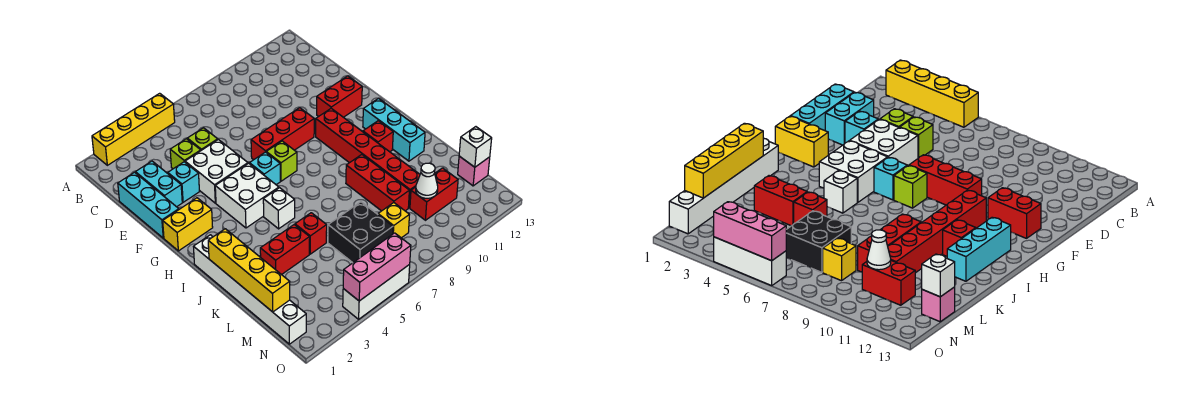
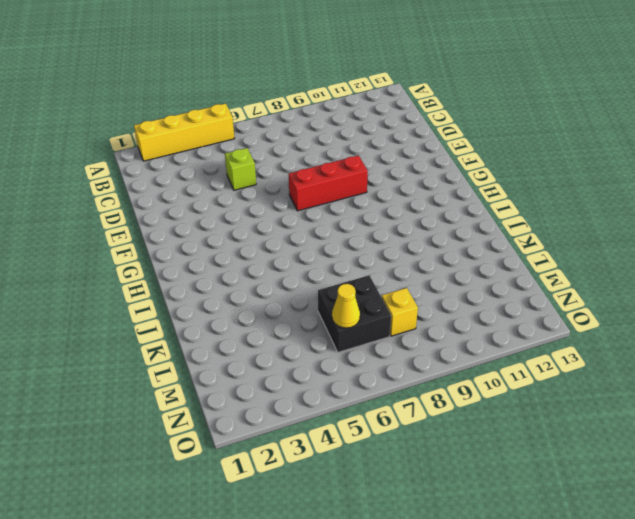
yellow 1x1 cone [332,284,360,328] -> none
none -> cyan 1x3 brick [118,172,179,238]
none -> cyan 1x2 brick [135,161,182,207]
none -> lime 1x1 brick [170,139,201,169]
none -> cyan 1x1 brick [168,162,199,202]

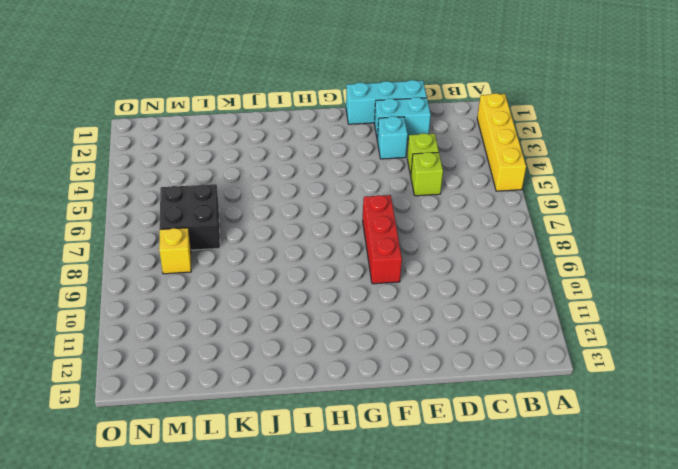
none -> white 2x2 brick [185,140,248,203]
none -> red 1x2 brick [317,76,362,117]
none -> yellow 1x2 brick [163,198,213,251]
none -> white 2x2 brick [215,163,279,228]

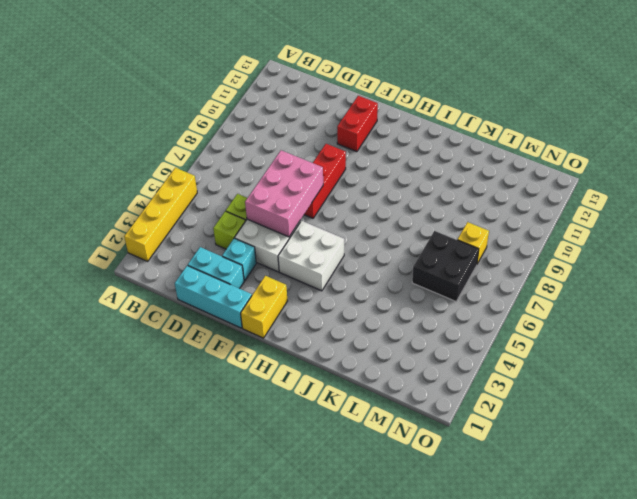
pink 2x3 brick [245,150,323,237] -> none
none -> cyan 1x1 brick [250,152,280,185]
none -> lime 1x1 brick [266,141,297,181]
none -> red 1x6 brick [316,108,420,208]
none -> cyan 1x3 brick [363,99,425,161]

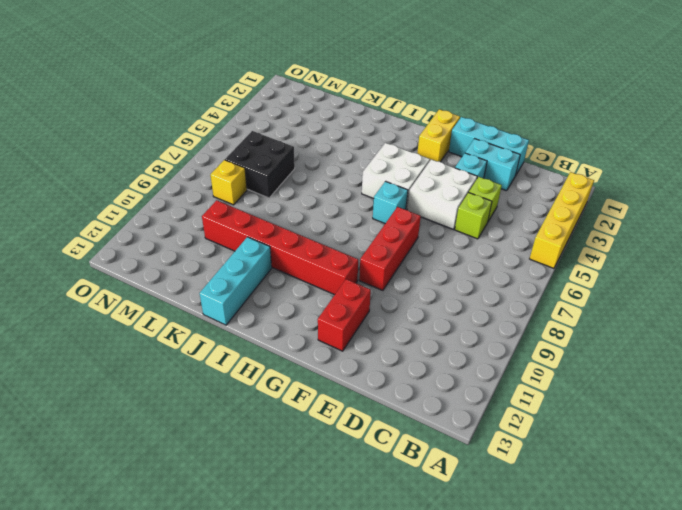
cyan 1x3 brick [200,237,272,325] -> cyan 1x3 brick turned to [363,99,425,161]
none -> lime 1x1 brick [266,141,297,181]
none -> white 1x6 brick [194,235,306,344]
none -> white 1x1 brick [263,188,295,229]
none -> red 1x1 brick [363,121,393,152]

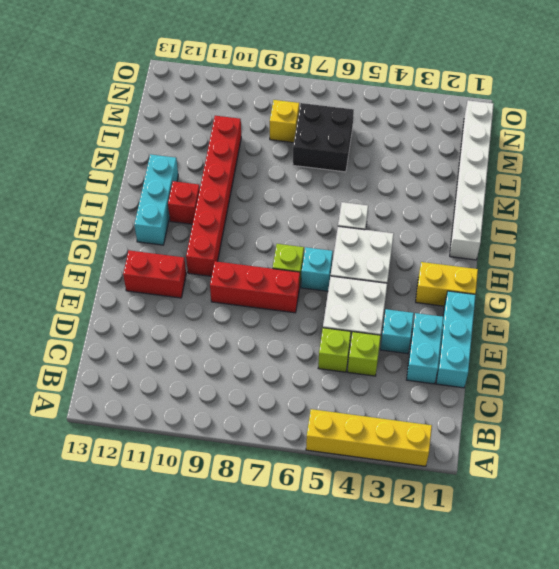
none -> red 1x3 brick [346,155,409,211]
none -> red 1x2 brick [260,225,310,275]
none -> red 1x1 brick [295,213,327,254]
none -> red 1x2 brick [410,168,458,220]

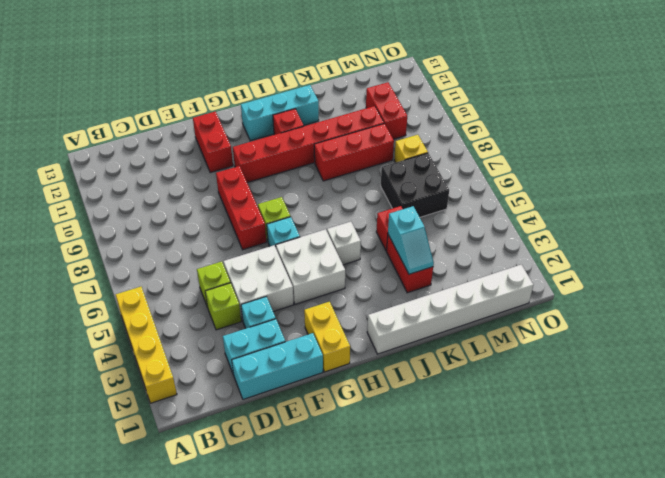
cyan 1x2 slope [388,206,434,274] -> none
none -> pink 1x1 brick [458,156,490,186]
none -> white 1x3 brick [343,264,410,319]
none -> yellow 1x4 brick [208,229,290,312]
none -> white 1x1 cone [416,163,438,198]

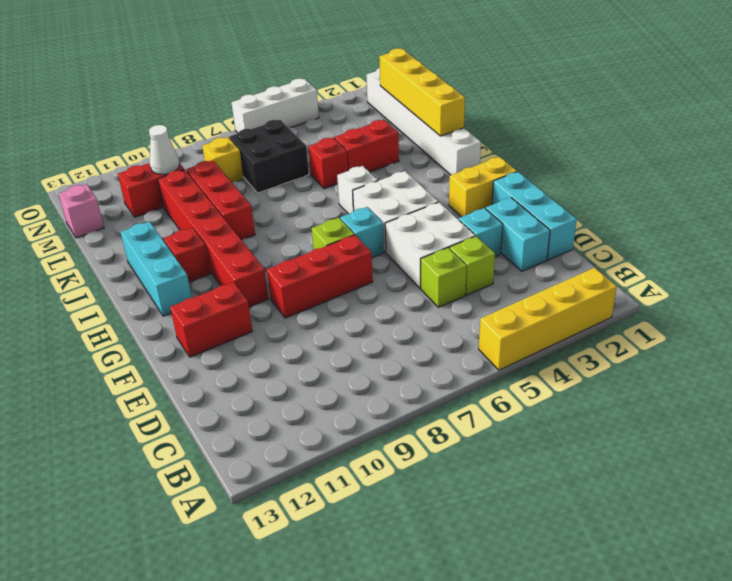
none -> white 1x1 brick [459,127,492,167]
none -> pink 1x3 brick [343,233,411,301]

